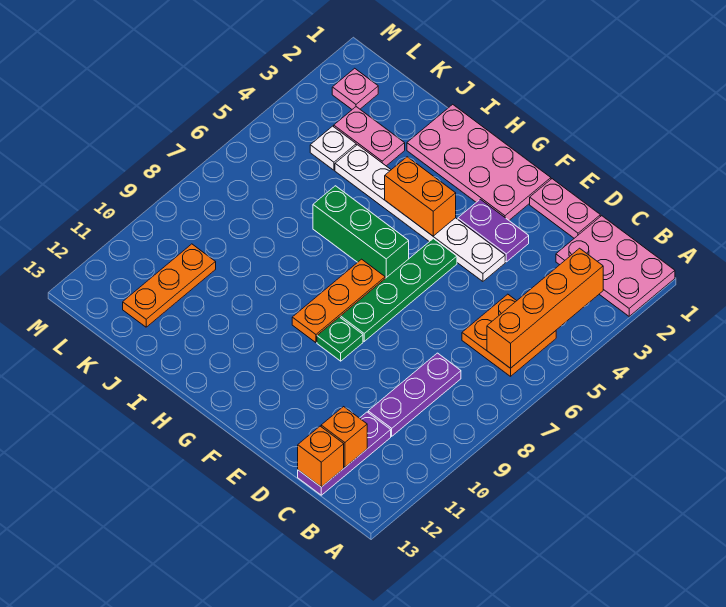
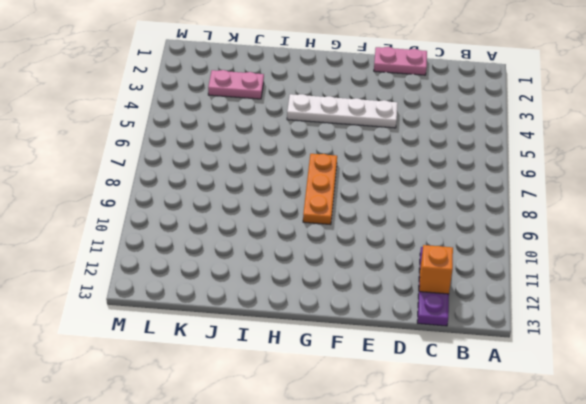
white 1x4 plate [287,94,398,128] -> white 1x6 plate [335,145,505,281]
none -> pink 2x3 plate [556,216,675,316]
none -> orange 2x2 plate [462,294,556,376]
none -> purple 1x3 plate [368,353,461,436]

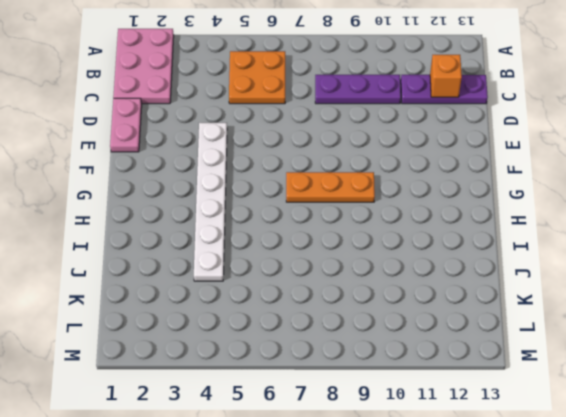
none -> purple 1x2 plate [458,199,529,262]
none -> pink 2x4 plate [407,104,551,220]
none -> green 1x4 plate [341,239,457,341]

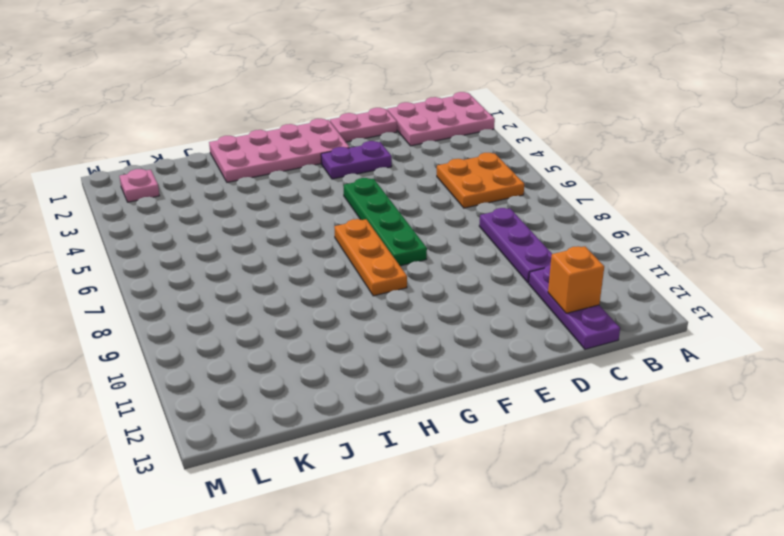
none -> white 1x6 plate [335,145,505,281]
none -> green 1x1 plate [317,317,363,361]
none -> green 1x3 brick [313,186,409,278]

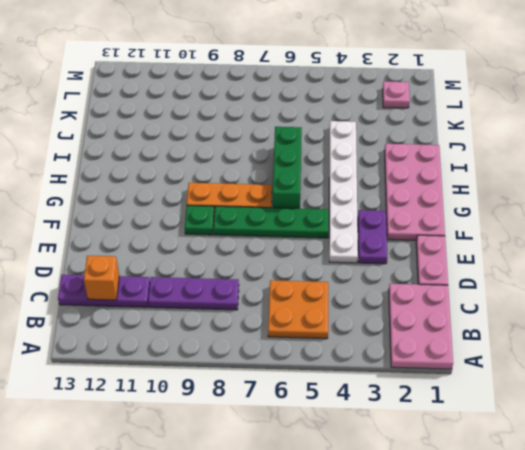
none -> pink 1x2 plate [334,107,405,166]
none -> white 1x1 plate [310,126,356,170]
none -> orange 1x3 plate [123,244,216,327]

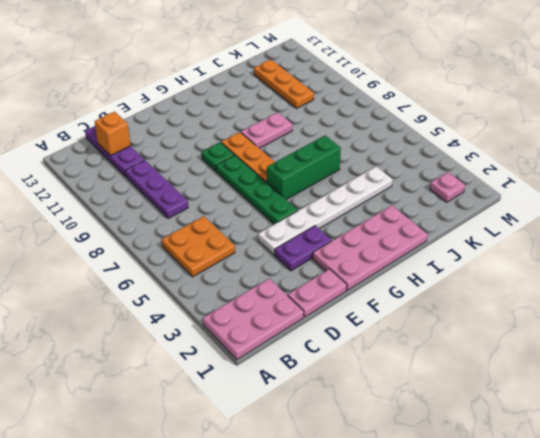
pink 1x2 plate [241,112,292,148] -> pink 1x2 plate moved to [334,107,405,166]
none -> white 1x1 plate [310,126,356,170]
none -> orange 1x4 brick [487,248,603,368]
none -> orange 1x1 brick [298,426,344,487]

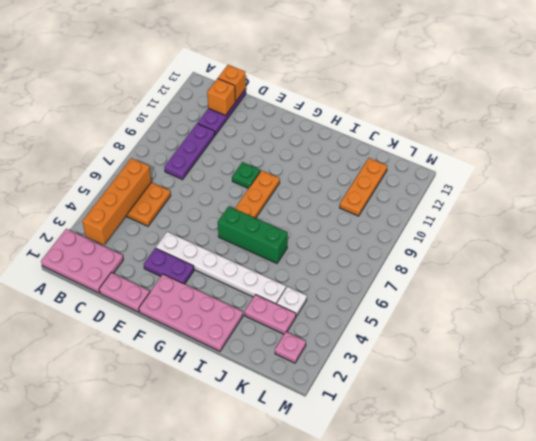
none -> green 1x4 plate [341,239,457,341]
none -> orange 1x2 brick [385,157,456,236]

